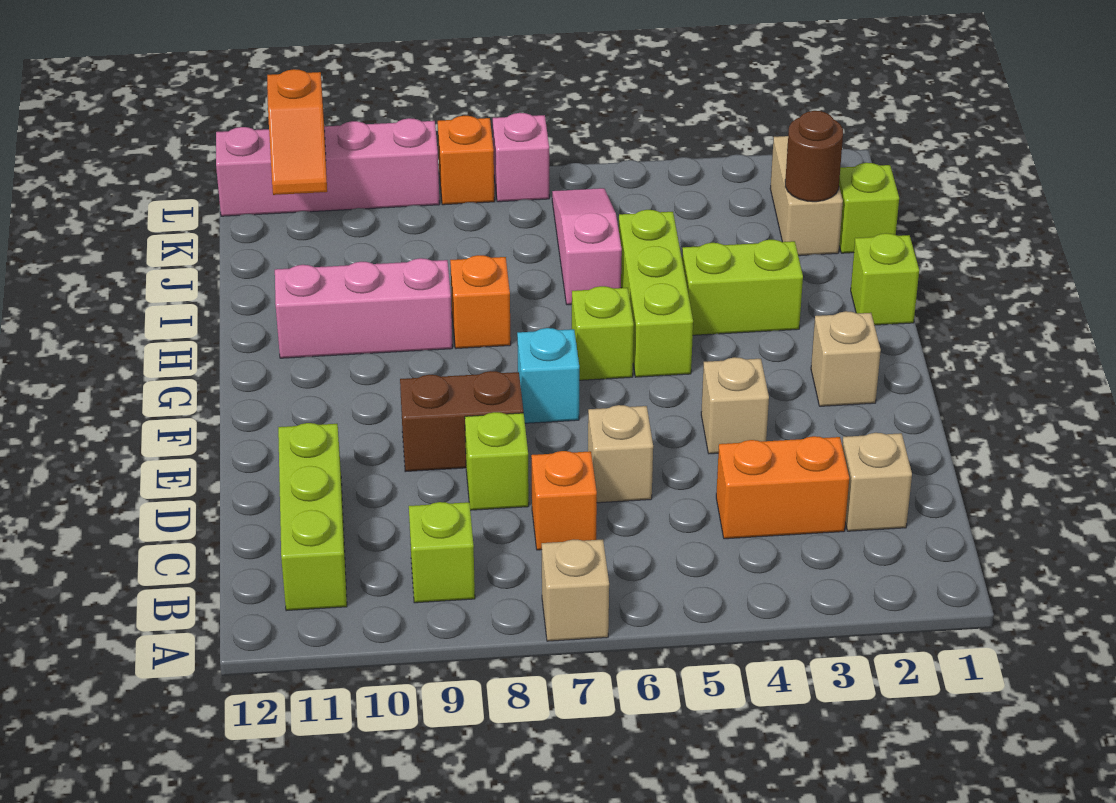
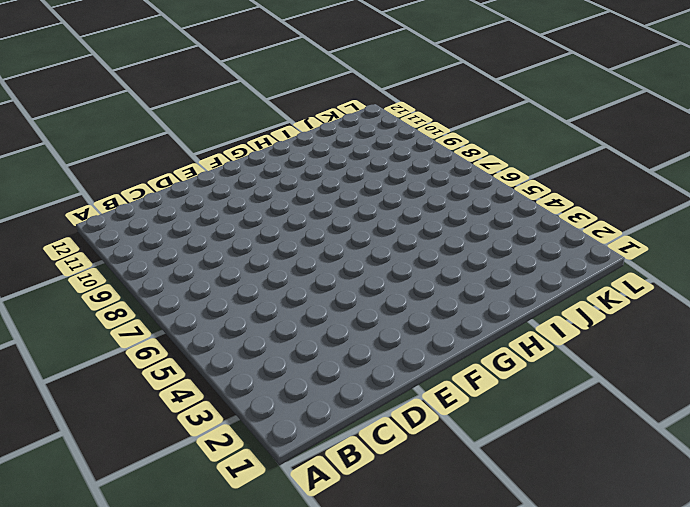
none -> tan 1x1 brick [542,539,609,641]
none -> lime 1x1 brick [409,502,475,603]
none -> lime 1x3 brick [278,423,347,611]

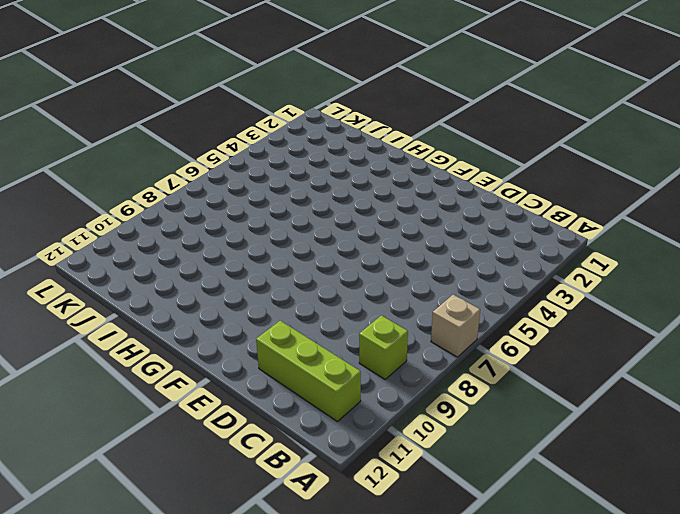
none -> tan 1x1 brick [842,433,912,531]
none -> orange 1x2 brick [716,436,849,539]
none -> orange 1x1 brick [531,451,597,550]

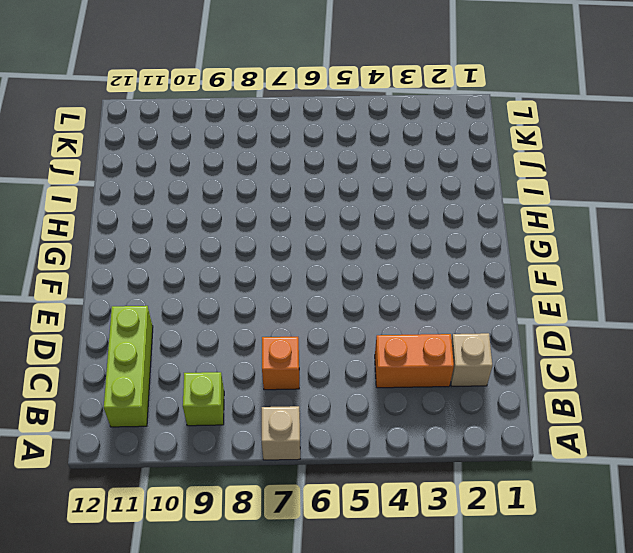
none -> tan 1x1 brick [588,405,653,503]
none -> lime 1x1 brick [465,412,529,510]
none -> tan 1x1 brick [701,357,769,454]

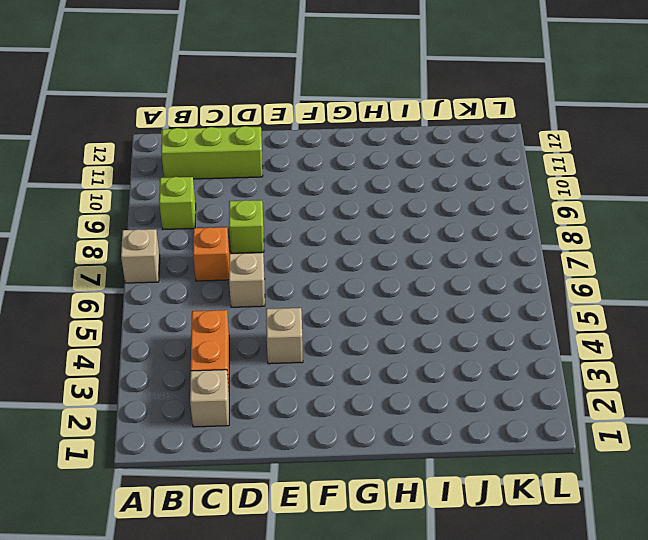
none -> brown 1x2 brick [400,371,523,472]
none -> tan 1x1 brick [811,311,881,406]
none -> cyan 1x1 brick [517,328,579,423]

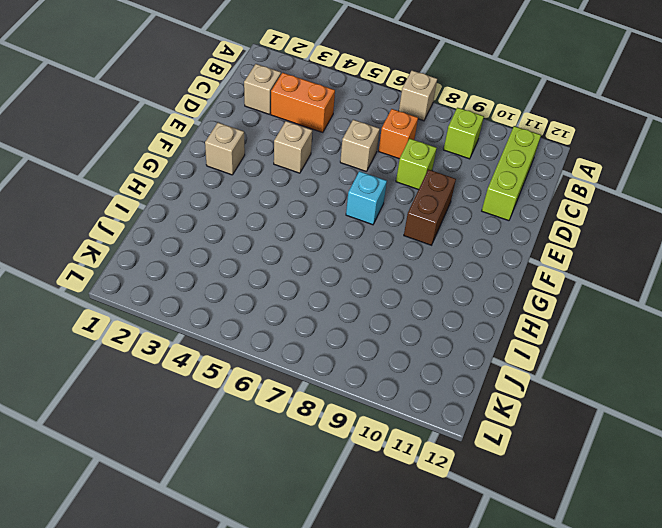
brown 1x2 brick [404,169,456,245] -> brown 1x2 brick turned to [400,371,523,472]
none -> lime 1x3 brick [619,210,693,377]
none -> lime 1x1 brick [572,286,634,380]
none -> lime 1x1 brick [851,233,919,325]

